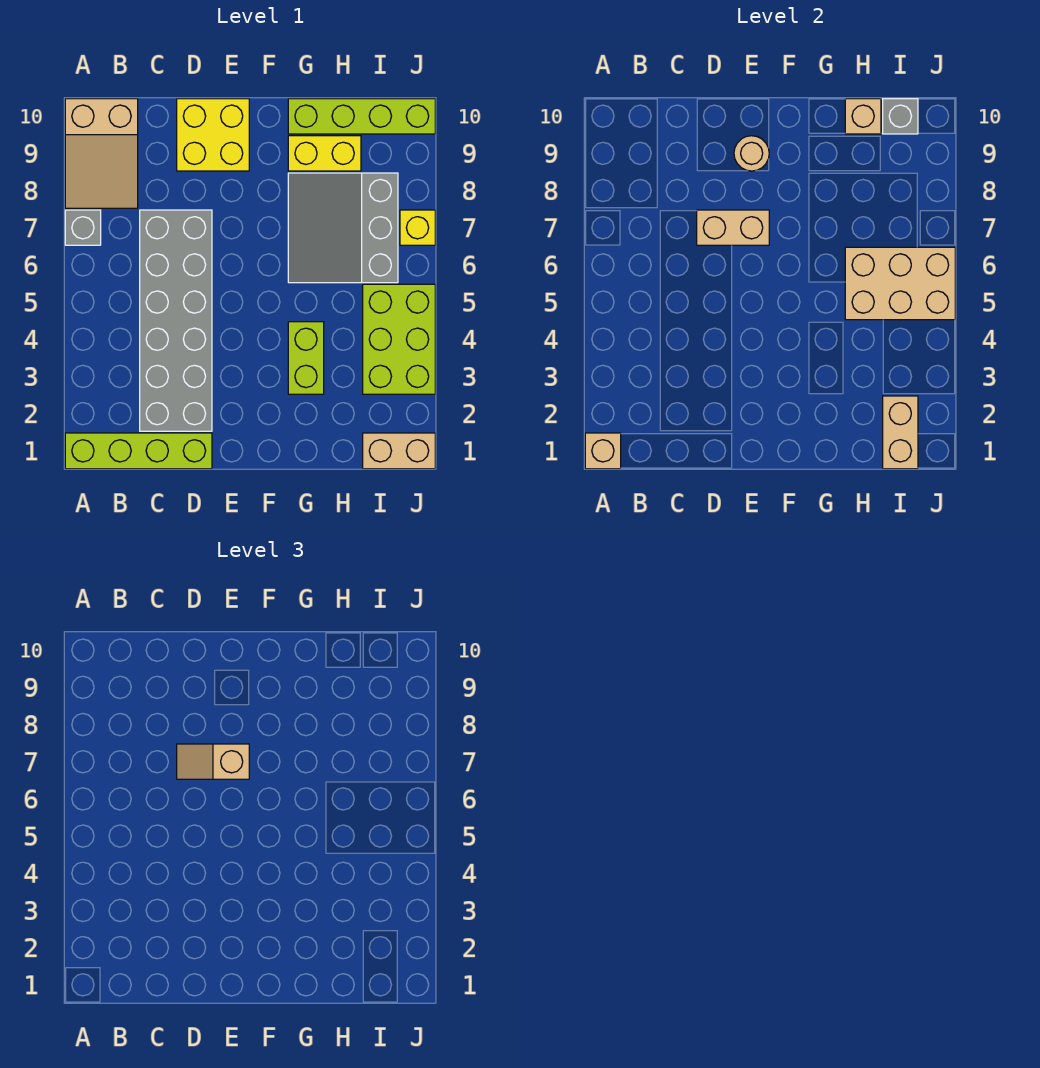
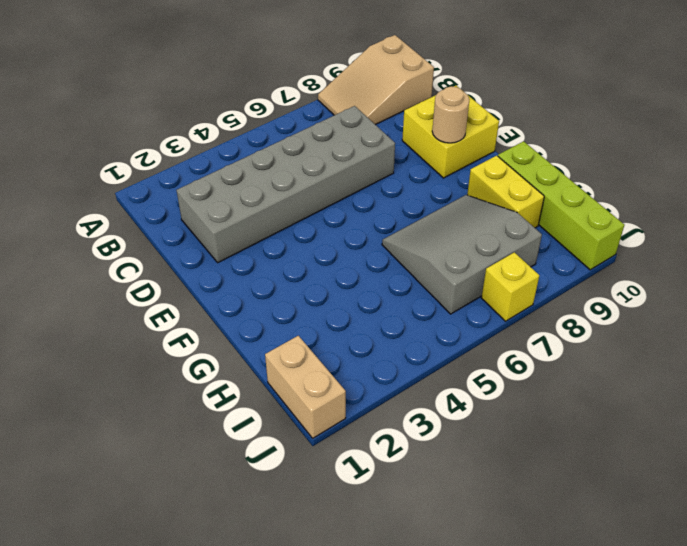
none -> lime 1x4 brick [65,433,212,469]
none -> grey 1x1 brick [65,210,101,245]
none -> lime 1x2 brick [288,322,324,394]

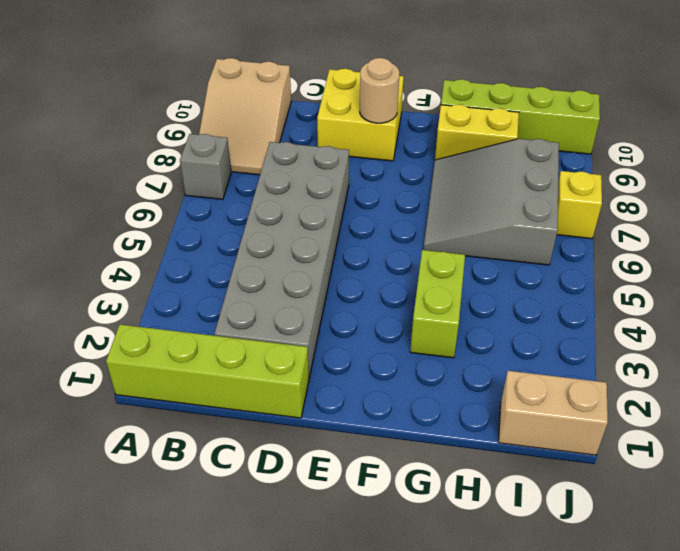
none -> lime 2x3 brick [363,284,435,394]
none -> tan 1x1 brick [585,433,621,469]
none -> tan 1x2 brick [697,210,769,245]

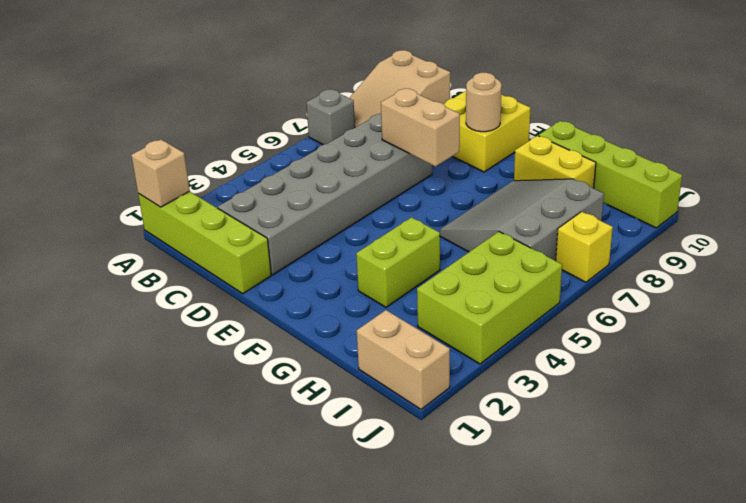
none -> tan 2x3 brick [845,247,955,320]
none -> tan 1x1 brick [845,99,881,134]
none -> tan 1x2 brick [883,396,918,469]

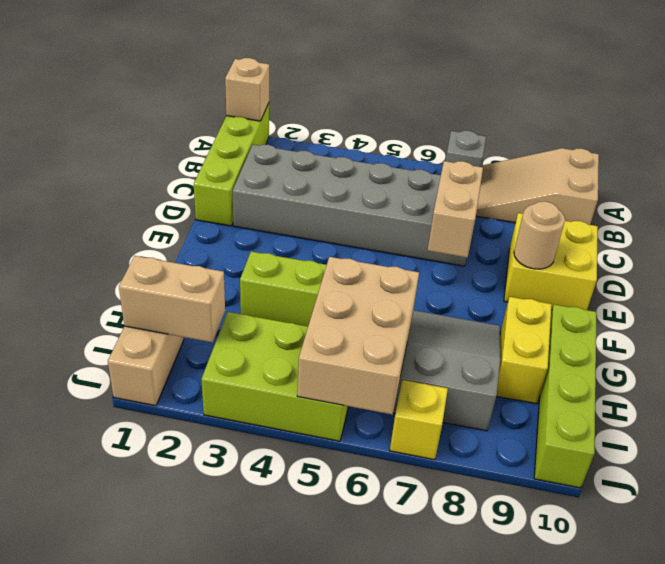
none -> tan 1x1 brick [845,99,881,134]
none -> grey 1x1 brick [883,99,918,134]
none -> tan 1x2 slope [177,744,249,779]

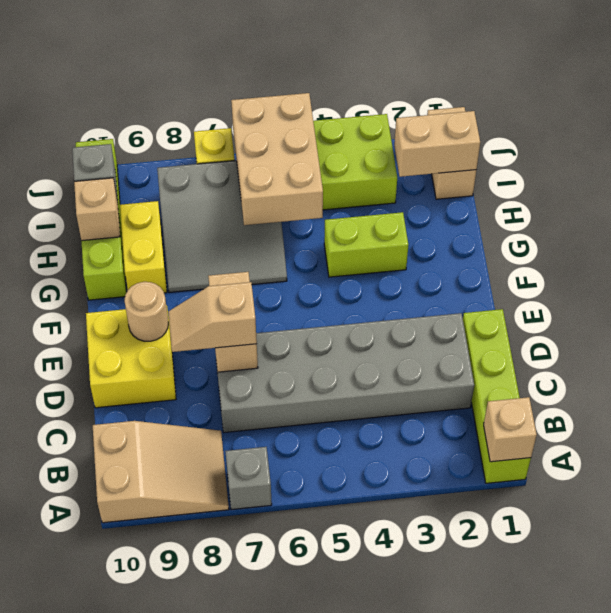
tan 1x2 slope [168,282,257,352] -> tan 1x2 slope turned to [177,744,249,779]

